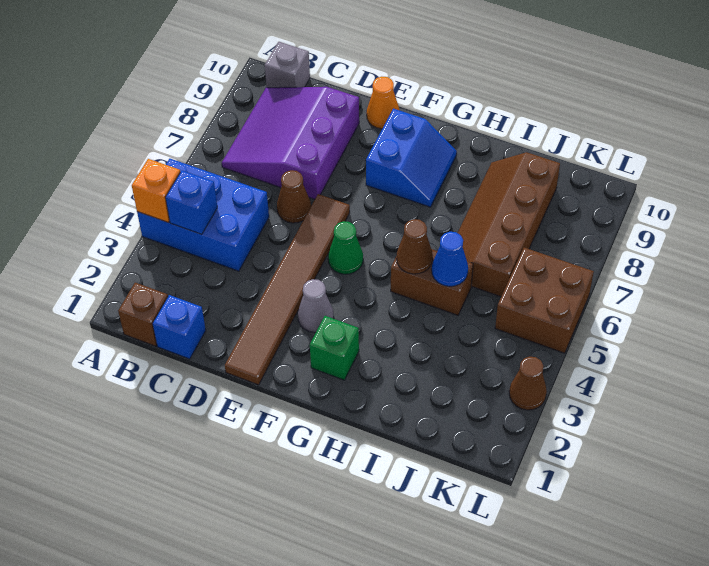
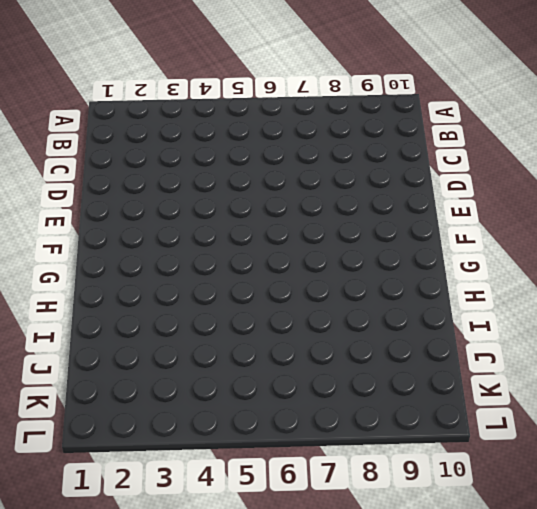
none -> blue 2x3 brick [137,159,269,271]
none -> brown 1x1 brick [118,283,168,346]
none -> purple 3x3 slope [222,87,359,199]

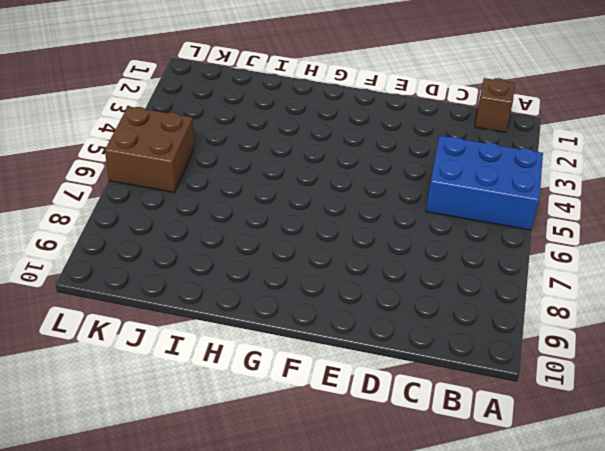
none -> purple 3x3 slope [222,87,359,199]
none -> grey 1x1 brick [265,42,310,88]
none -> blue 1x1 brick [153,295,206,359]

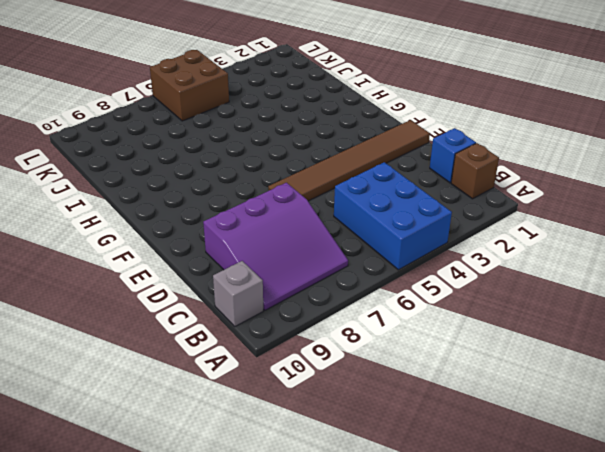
none -> brown 1x1 cone [277,170,311,223]
none -> orange 1x1 cone [367,77,399,129]
none -> grey 1x1 cone [298,279,334,332]

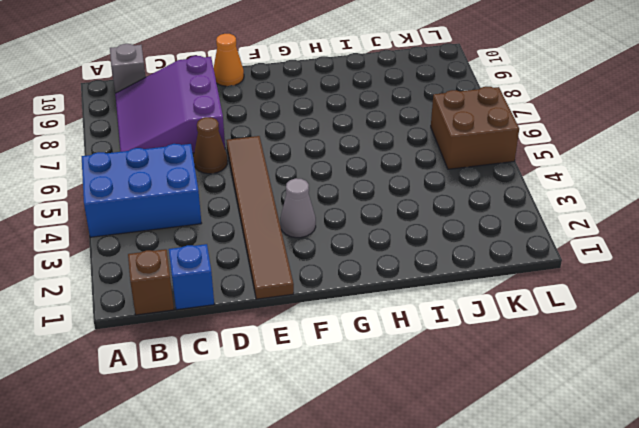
none -> green 1x1 cone [328,221,363,274]
none -> blue 2x2 slope [366,109,457,207]
none -> green 1x1 brick [310,316,359,380]

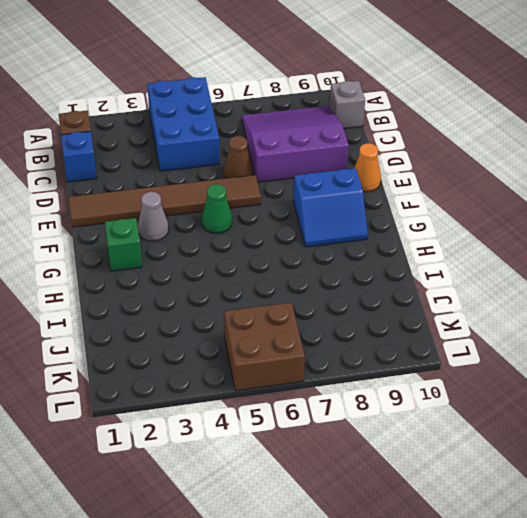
none -> brown 1x2 brick [391,249,473,315]
none -> brown 2x4 slope [458,152,560,297]
none -> brown 1x1 cone [509,357,547,410]

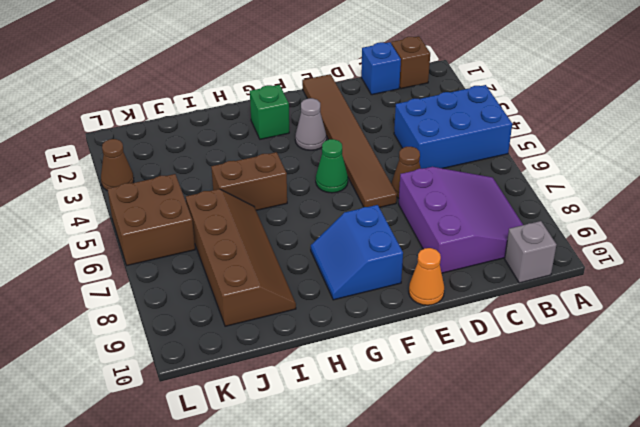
none -> orange 1x1 brick [132,159,180,222]
none -> blue 1x1 brick [165,171,217,234]
none -> brown 1x1 cone [397,219,433,274]

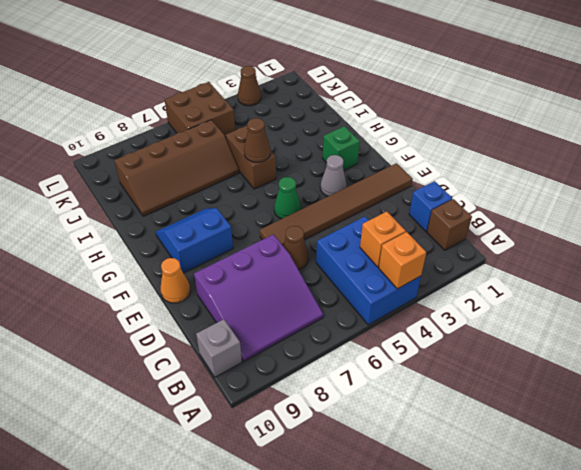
orange 1x1 brick [360,212,406,267] -> blue 1x1 brick [165,171,217,234]
none -> blue 1x1 cone [432,232,468,286]

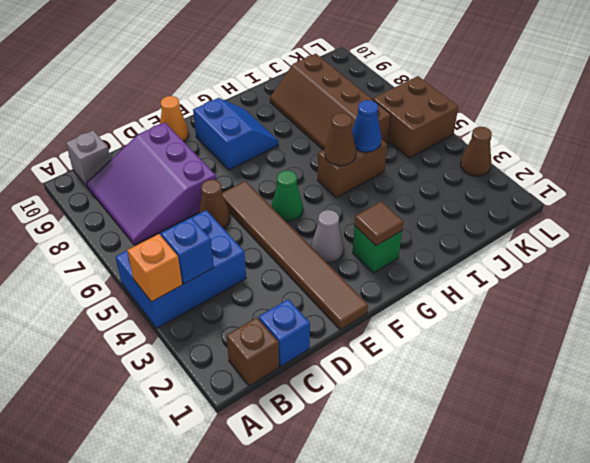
brown 1x1 tile [355,202,403,246] -> none

